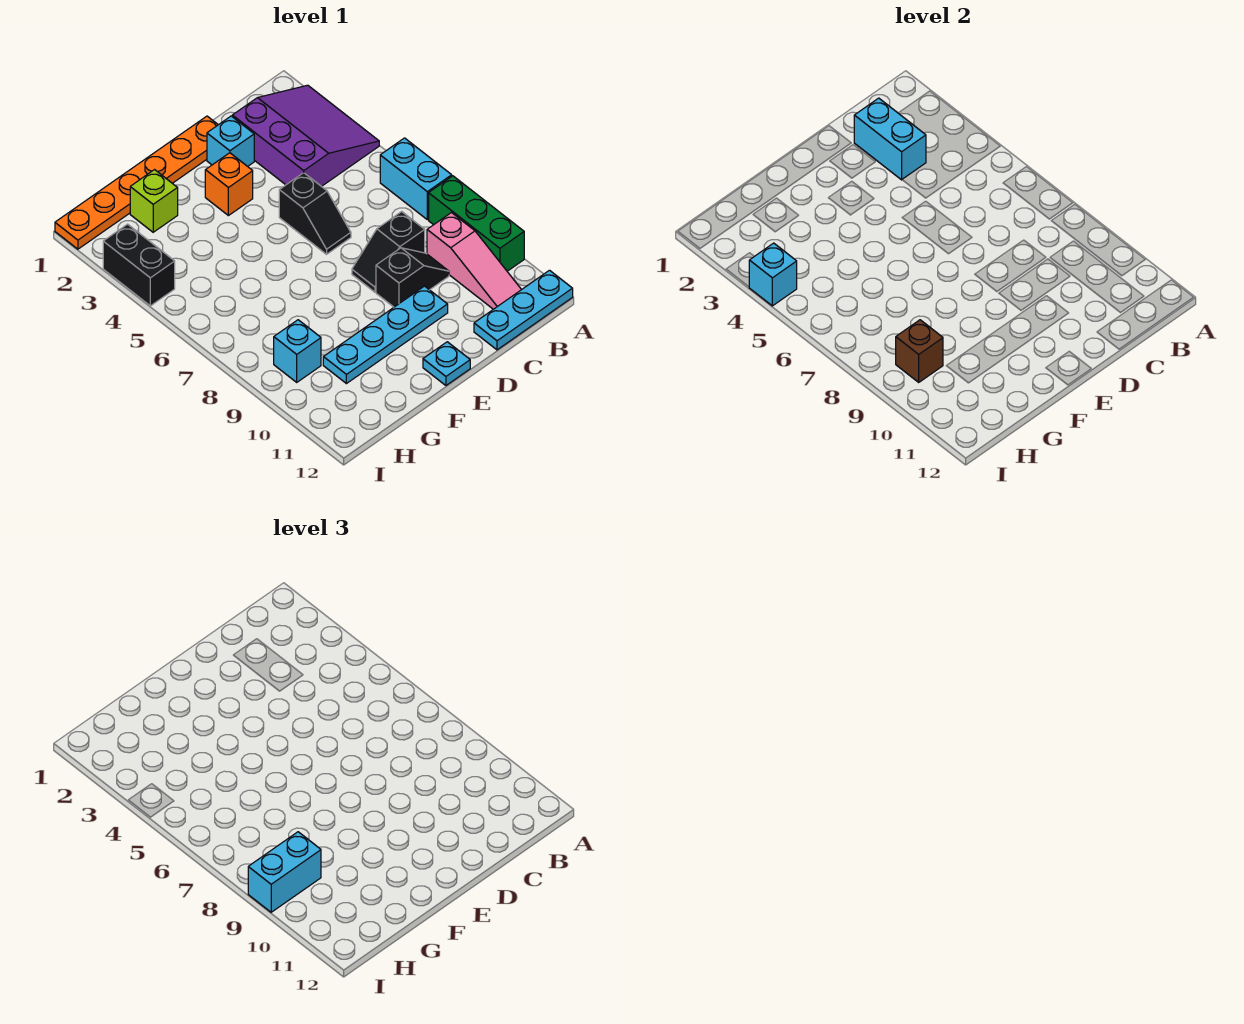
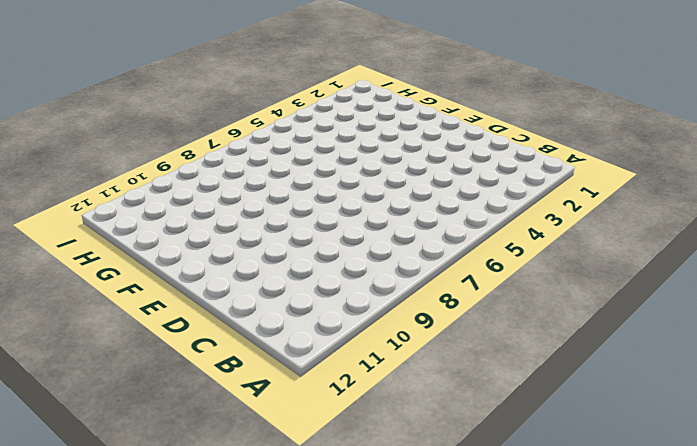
none -> purple 3x3 slope [232,85,379,187]
none -> cyan 1x2 brick [380,138,452,220]
none -> green 1x3 brick [429,176,524,271]

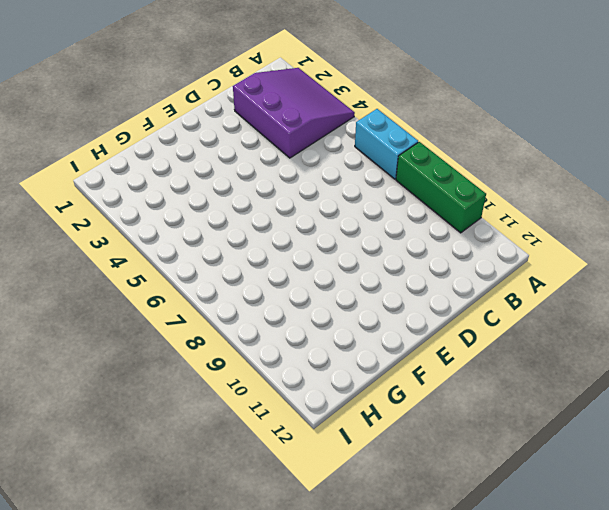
none -> cyan 1x3 plate [474,270,573,350]
none -> pink 1x3 slope [427,213,521,309]
none -> black 1x2 slope [352,212,425,292]

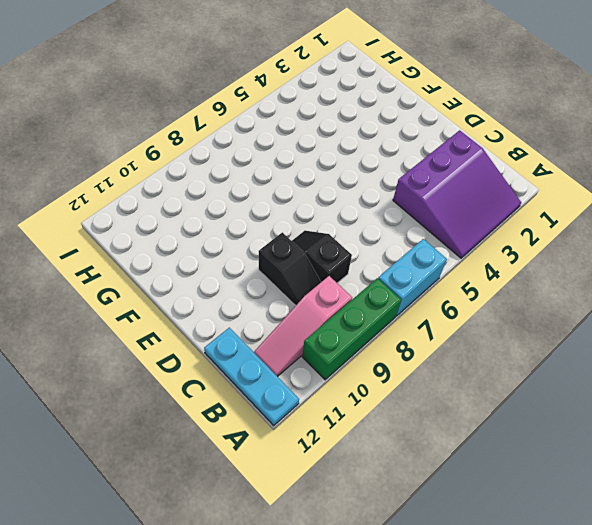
none -> orange 1x6 plate [55,116,218,249]
none -> cyan 1x1 brick [207,116,254,166]
none -> black 1x2 slope [279,173,351,254]

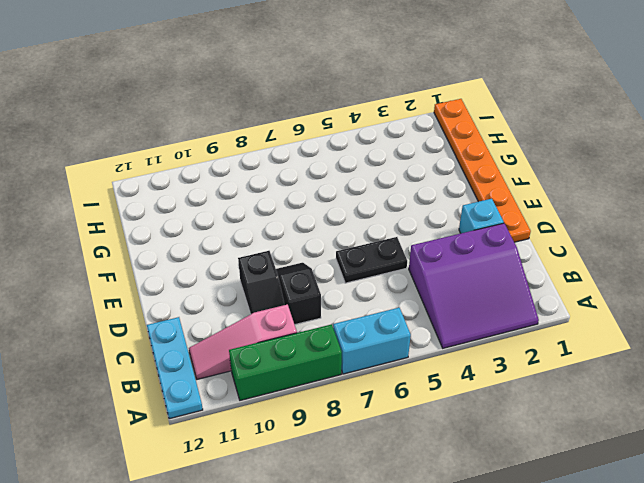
black 1x2 plate [336,237,407,283] -> black 1x2 slope [279,173,351,254]
none -> cyan 1x4 plate [323,286,448,384]
none -> orange 1x1 brick [205,153,253,216]
none -> cyan 1x1 plate [423,342,470,385]

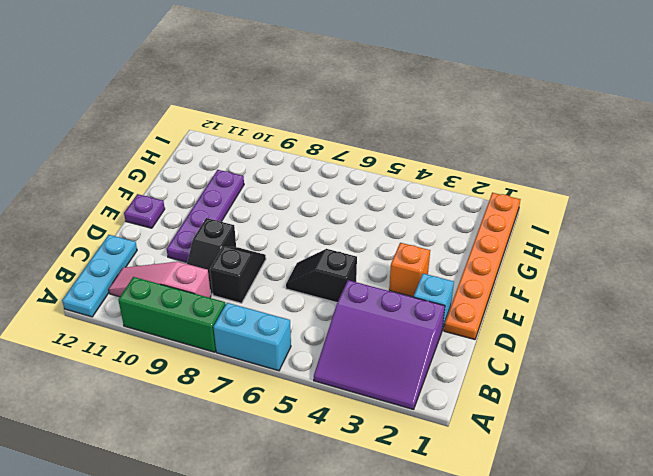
purple 1x4 plate [167,170,244,262] -> cyan 1x4 plate [323,286,448,384]
purple 1x1 plate [124,194,165,228] -> cyan 1x1 plate [423,342,470,385]
none -> lime 1x1 brick [130,170,178,232]
none -> cyan 1x1 brick [274,320,321,382]
none -> black 1x2 brick [103,224,175,306]

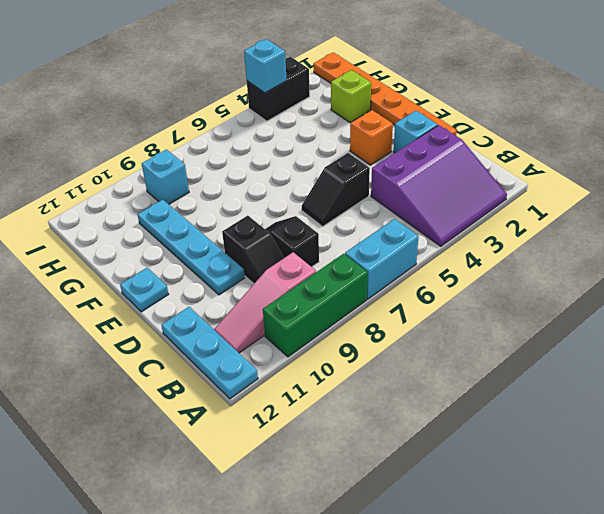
none -> cyan 1x2 brick [854,98,926,180]
none -> brown 1x1 brick [896,320,943,382]
none -> cyan 1x2 brick [248,832,321,912]

